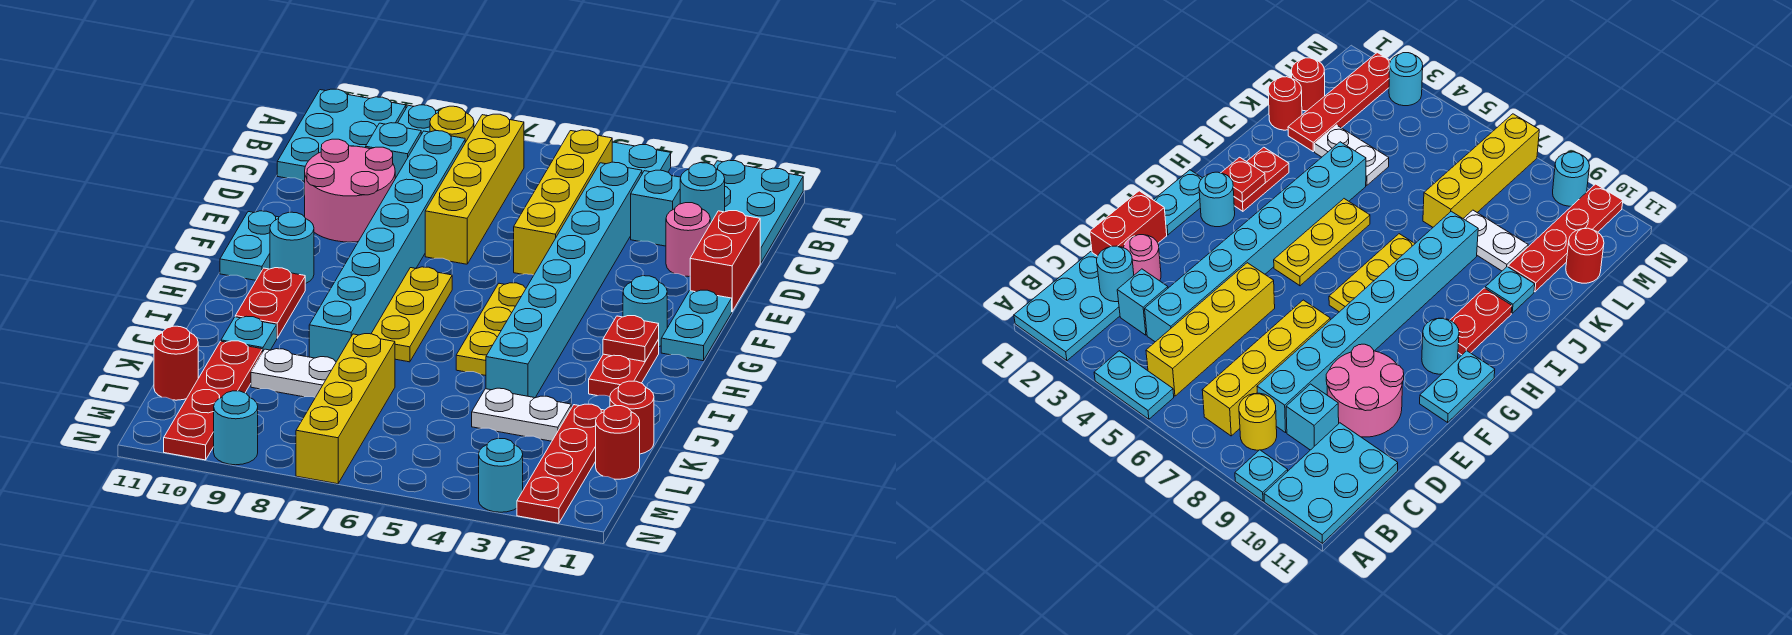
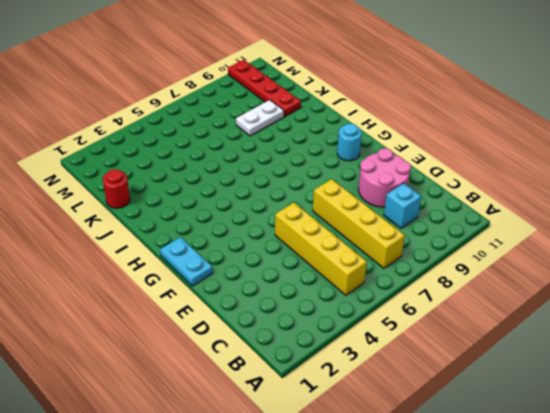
none -> cyan 2x3 plate [714,160,803,263]
none -> cyan 1x2 plate [612,142,671,174]
none -> cyan 1x1 plate [398,105,439,134]
none -> cyan 2x3 plate [277,89,406,181]

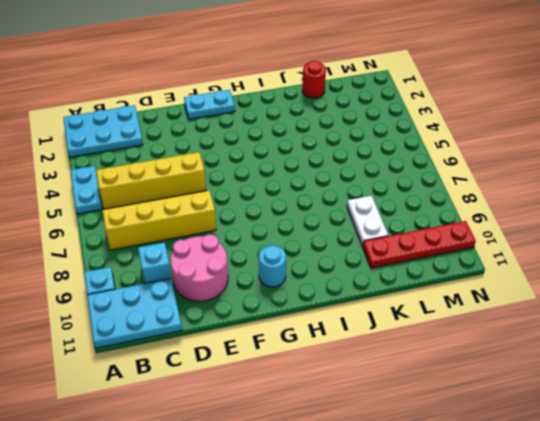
none -> yellow 1x1 round brick [430,106,474,142]
none -> cyan 1x1 brick [631,170,681,246]
none -> cyan 1x8 brick [486,162,642,398]
none -> cyan 1x8 brick [309,131,465,362]

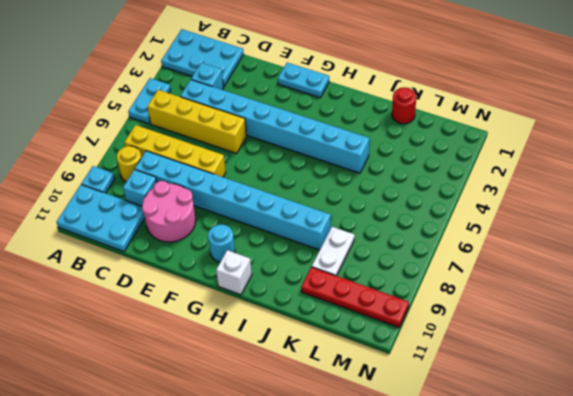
white 1x1 brick [216,250,252,295] -> none
none -> red 1x2 brick [690,211,760,311]
none -> pink 1x1 round brick [666,203,710,277]
none -> cyan 1x2 plate [220,211,279,280]
none -> cyan 1x1 round brick [623,276,667,347]

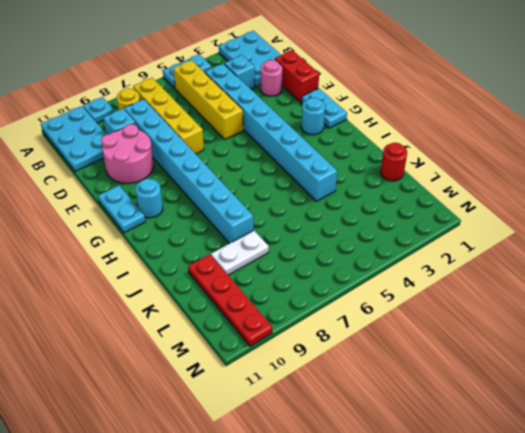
none -> yellow 1x3 plate [456,283,526,376]
none -> yellow 1x3 plate [371,267,452,362]
none -> red 1x2 plate [589,340,659,397]
none -> red 1x2 plate [235,268,305,338]

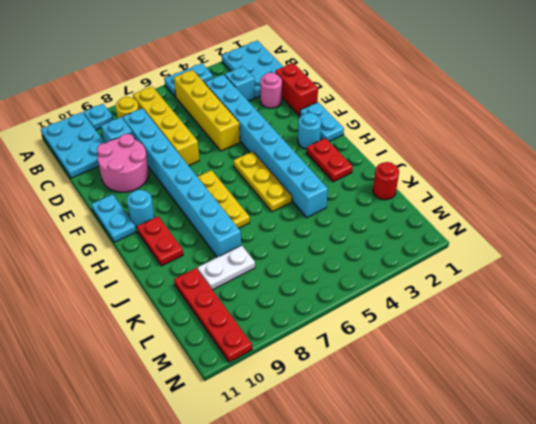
none -> cyan 1x1 plate [221,316,277,352]
none -> red 1x4 plate [517,404,605,523]
none -> white 1x2 plate [472,388,571,441]
none -> yellow 1x4 brick [296,334,395,484]

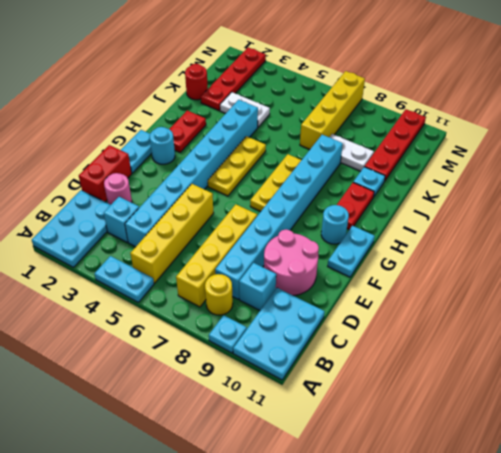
none -> red 1x1 round brick [596,406,640,479]
none -> red 1x1 round brick [154,326,198,400]
none -> cyan 1x1 round brick [479,438,523,512]
none -> cyan 1x1 round brick [214,391,258,465]

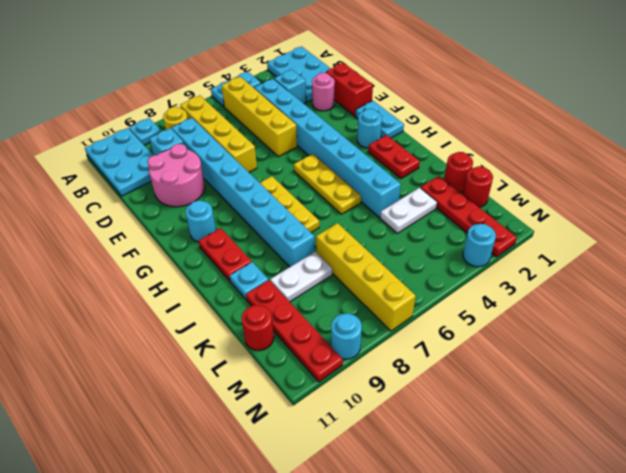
none -> cyan 1x2 plate [220,211,279,280]
none -> cyan 1x1 round brick [680,163,725,224]
none -> red 1x1 plate [603,316,659,362]

